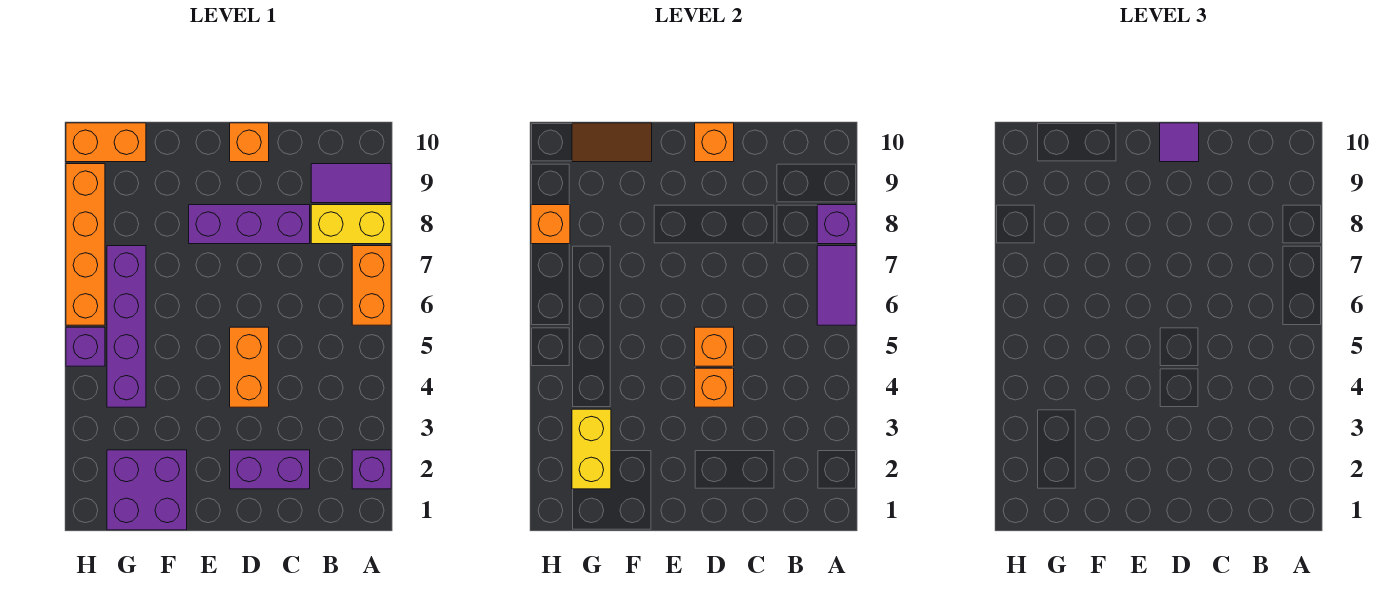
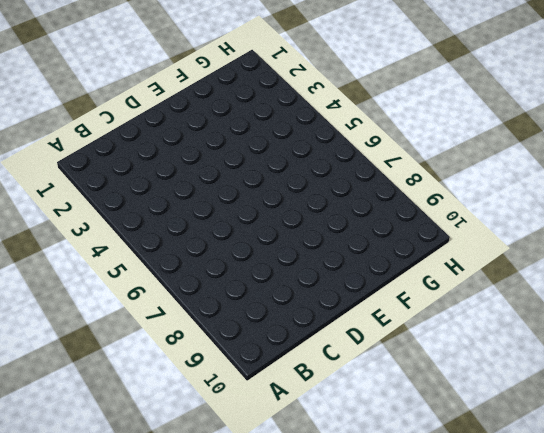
none -> purple 1x1 brick [352,450,391,489]
none -> orange 1x2 brick [352,246,391,325]
none -> yellow 1x2 brick [311,205,391,244]

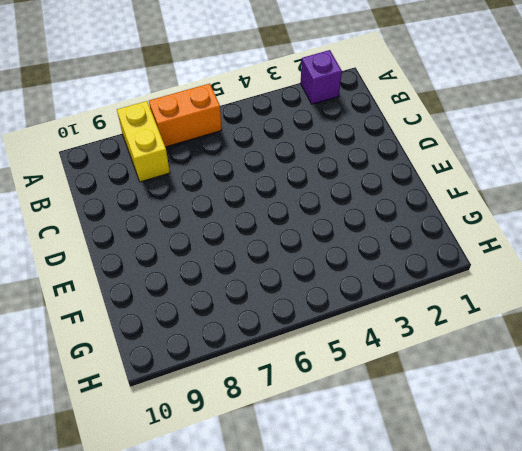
none -> purple 1x2 tile [311,164,391,203]
none -> purple 1x2 brick [230,450,310,489]
none -> purple 1x3 brick [189,205,310,244]

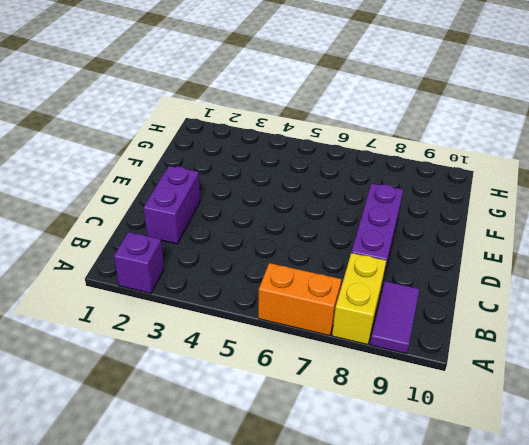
none -> orange 1x2 brick [230,327,269,407]
none -> orange 1x1 brick [230,123,269,162]
none -> purple 2x2 brick [107,450,187,530]

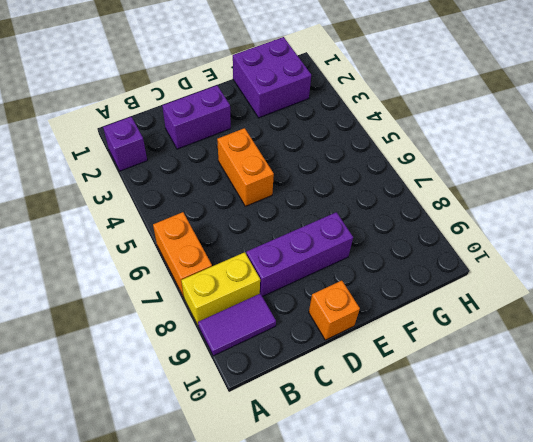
none -> purple 1x4 brick [107,246,146,407]
none -> orange 1x2 brick [66,123,146,162]
none -> purple 1x1 brick [66,327,105,366]

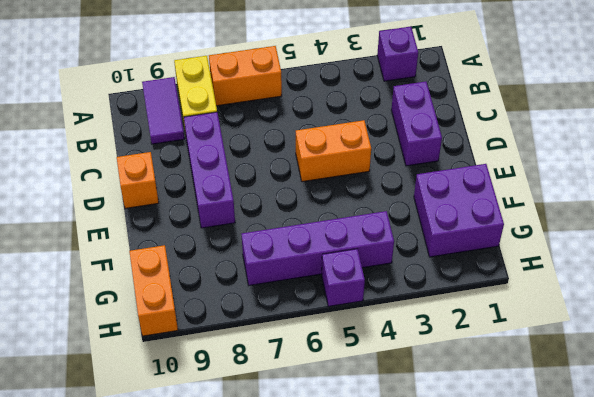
none -> orange 1x4 brick [66,164,105,325]
none -> purple 1x2 tile [817,246,856,325]
none -> purple 1x1 brick [817,205,856,244]

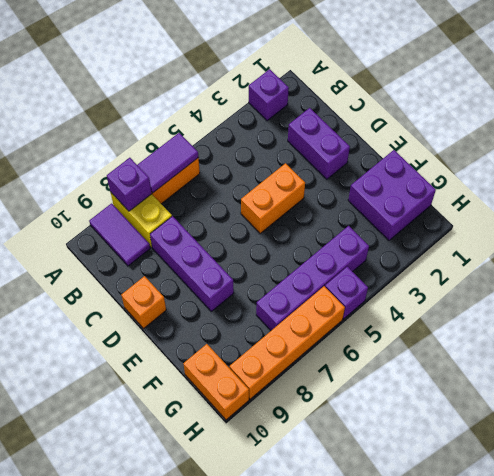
none -> orange 1x1 brick [695,368,734,407]
none -> orange 1x1 brick [695,327,734,366]
none -> orange 1x1 brick [695,123,734,162]

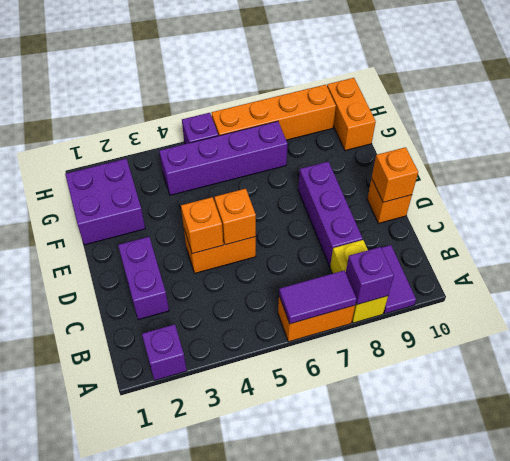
none -> brown 1x2 tile [572,123,652,162]
none -> yellow 1x2 brick [572,409,611,489]
none -> orange 1x1 brick [531,205,570,244]

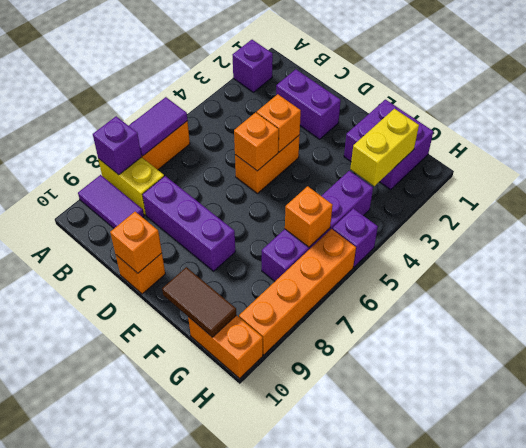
orange 1x1 brick [285,186,333,247] -> orange 1x1 brick moved to [531,205,570,244]
none -> purple 1x1 tile [1160,123,1199,162]

